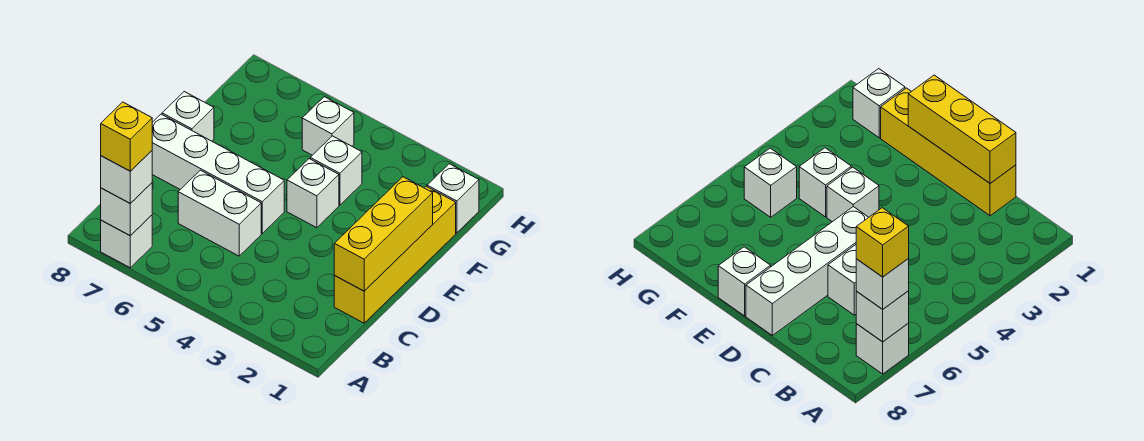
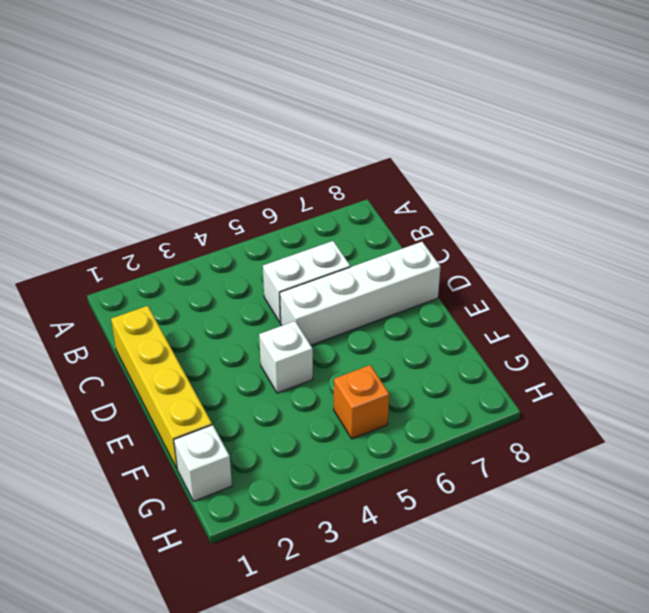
orange 1x1 brick [334,365,389,439] -> white 1x1 brick [302,97,354,155]
none -> white 1x1 brick [101,215,152,268]
none -> white 1x1 brick [162,92,214,141]
none -> white 1x1 brick [310,136,362,205]

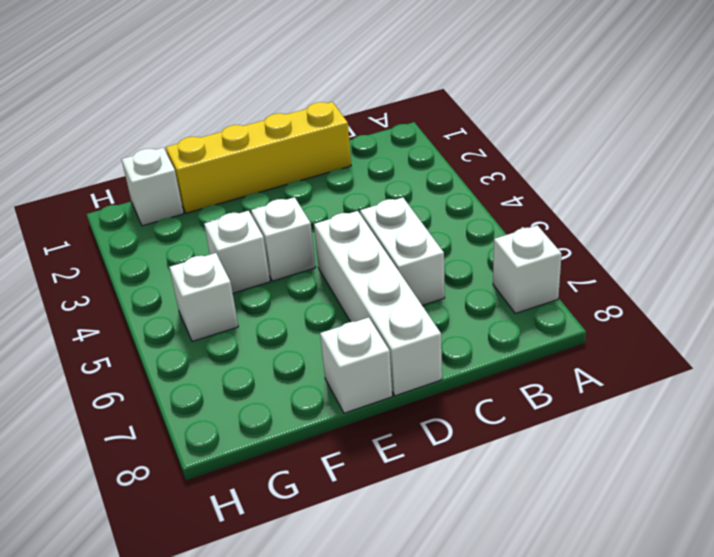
none -> white 1x1 brick [101,183,152,236]
none -> yellow 1x3 brick [334,177,433,291]
none -> white 1x1 brick [101,151,152,203]

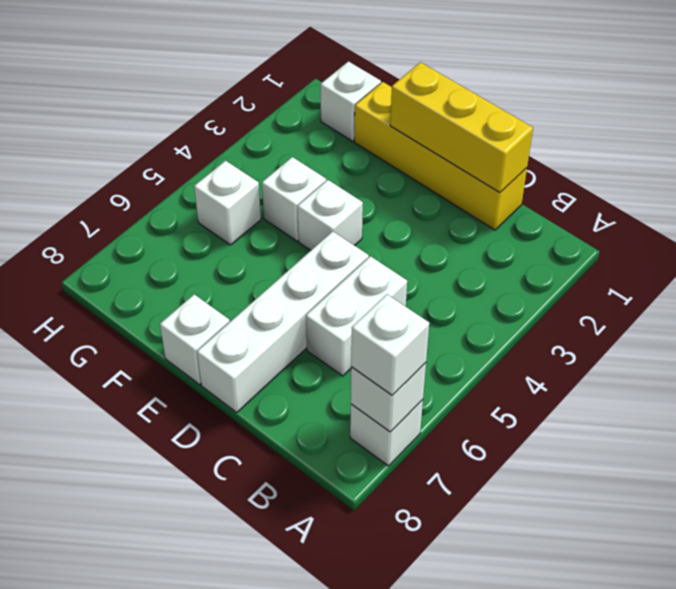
none -> yellow 1x1 brick [101,102,152,171]

